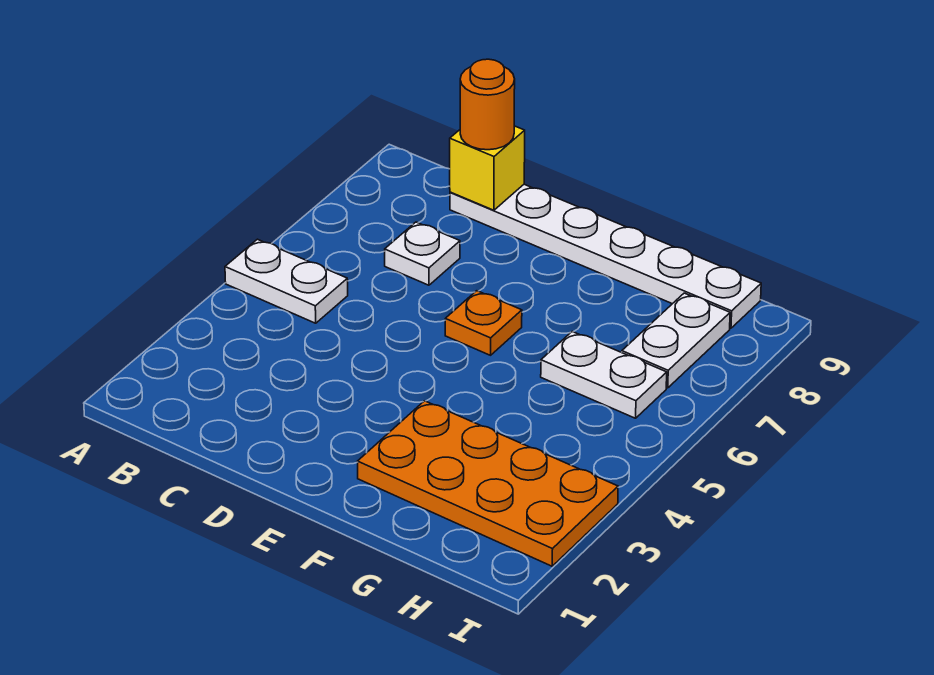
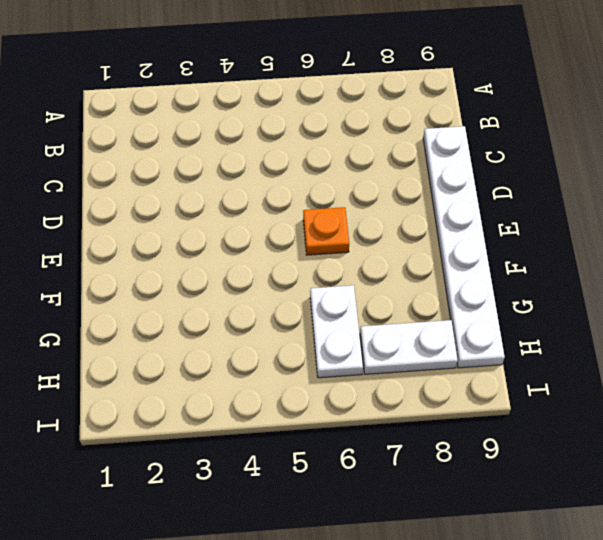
none -> white 1x2 plate [225,239,348,323]
none -> white 1x1 plate [385,222,460,285]

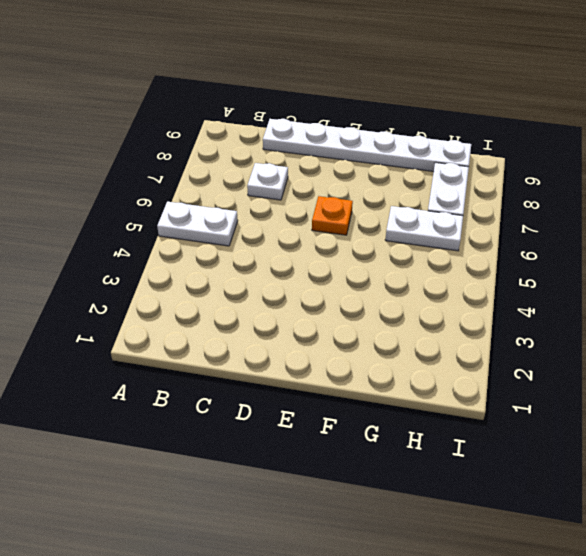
none -> orange 2x4 plate [358,401,618,566]
none -> yellow 1x1 brick [450,126,525,210]

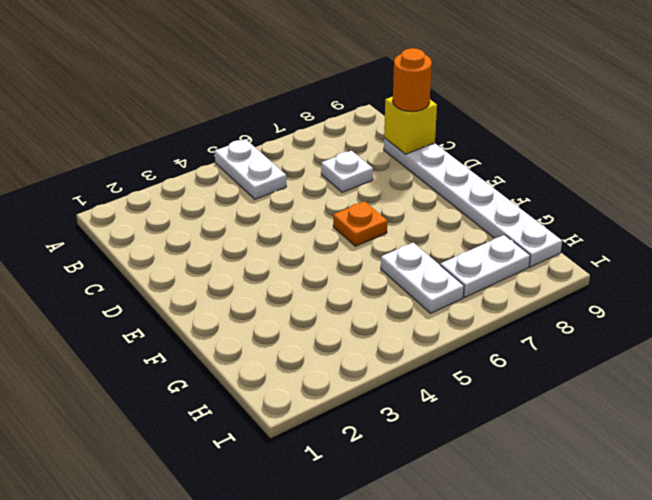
none -> orange 2x4 plate [358,401,618,566]

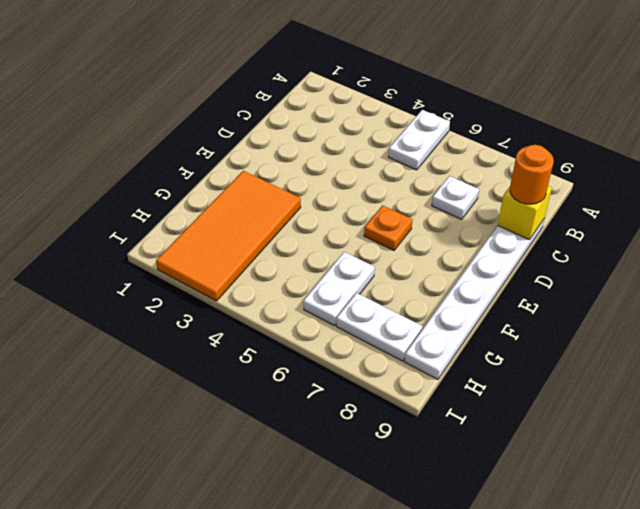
orange 2x4 tile [156,171,301,301] -> orange 2x4 plate [358,401,618,566]

